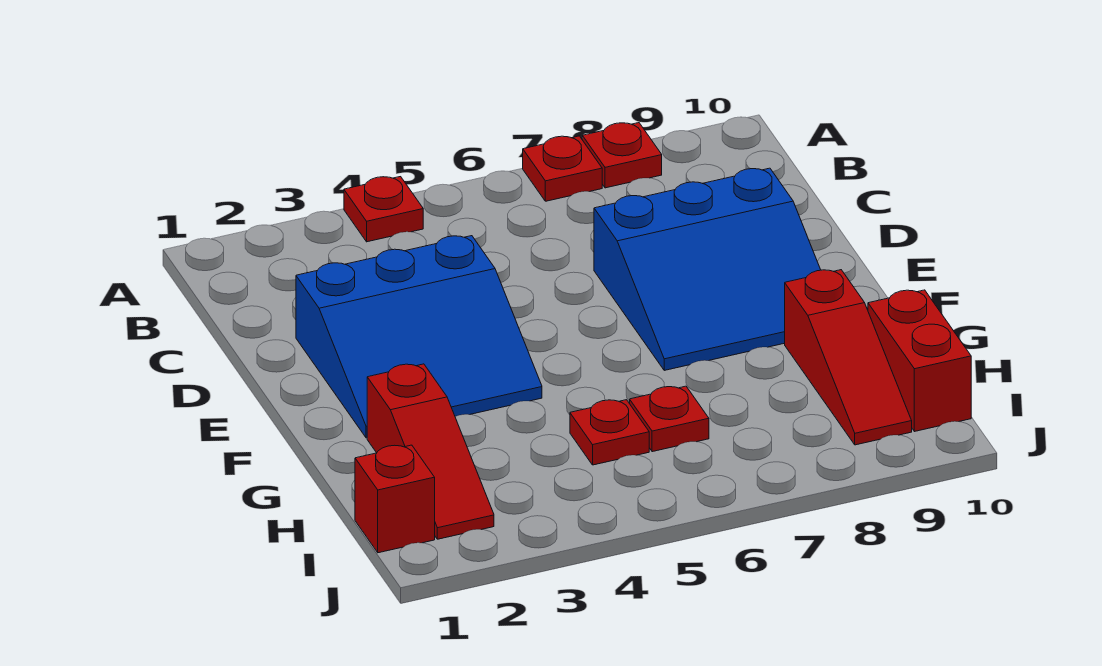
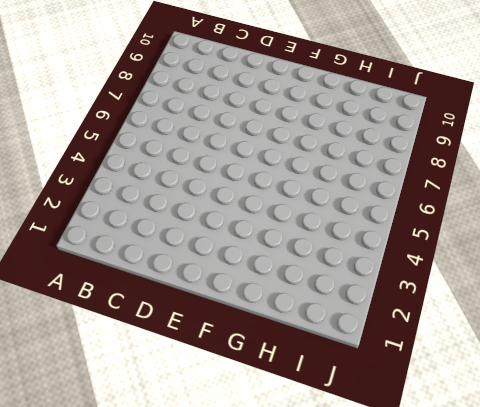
none -> red 1x1 plate [344,177,423,242]
none -> red 1x1 plate [523,136,602,201]

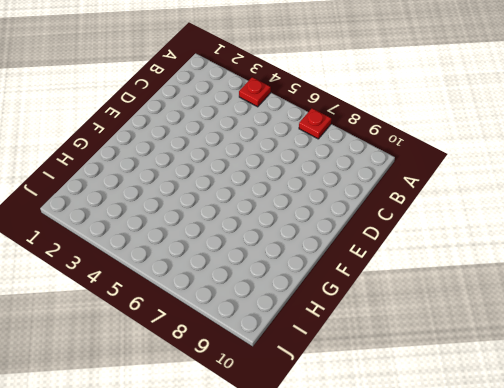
none -> red 1x1 plate [582,123,662,188]
none -> blue 3x3 slope [296,236,542,438]

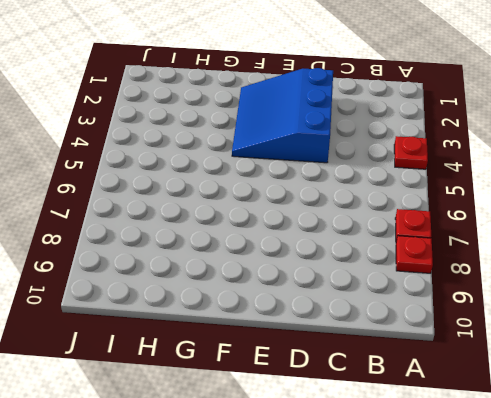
none -> blue 3x3 slope [594,168,821,370]
none -> red 1x3 slope [367,364,494,539]

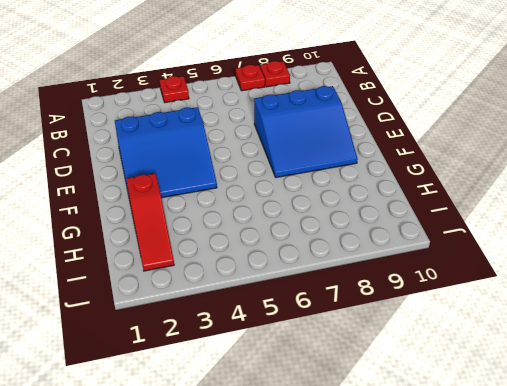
none -> red 1x3 slope [785,270,912,445]
none -> red 1x1 plate [570,400,649,465]

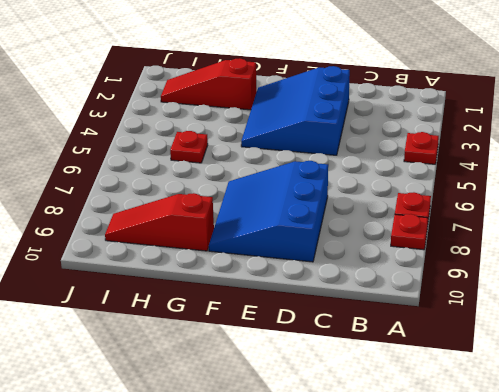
none -> red 1x1 plate [630,386,709,452]
none -> red 1x2 brick [868,290,971,432]

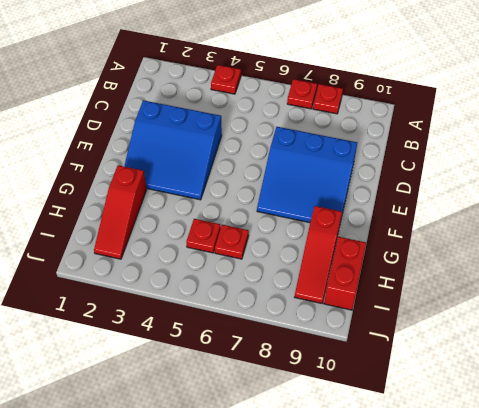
none -> red 1x1 brick [355,445,435,553]

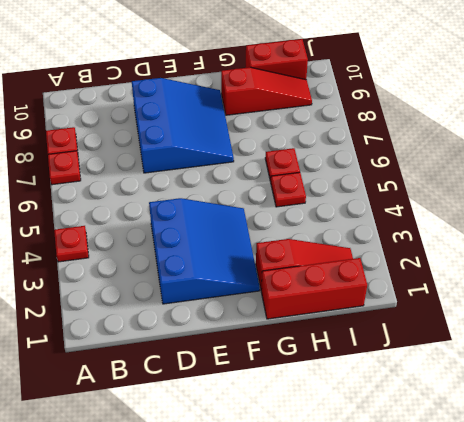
red 1x3 brick [261,258,367,319] -> red 1x1 brick [355,445,435,553]

